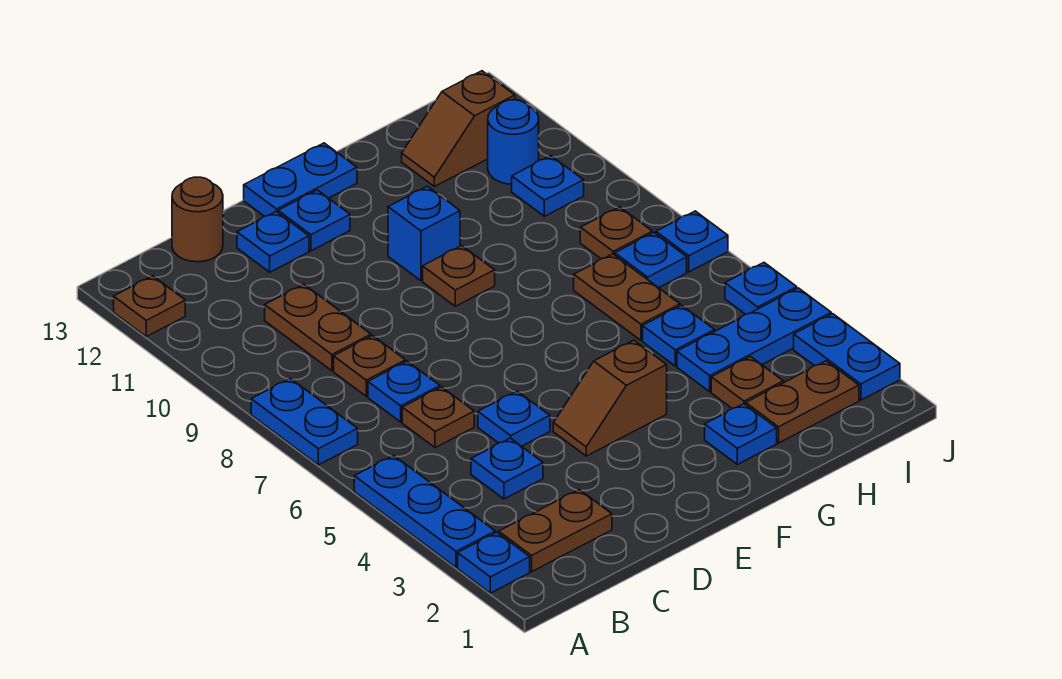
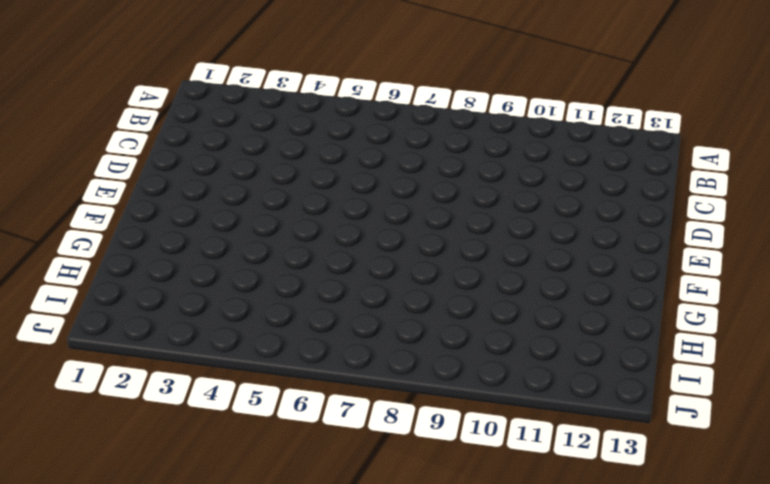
none -> blue 1x1 plate [458,532,530,593]
none -> blue 1x3 plate [354,455,495,567]
none -> blue 1x2 plate [251,378,358,465]
none -> brown 1x1 plate [114,276,185,337]

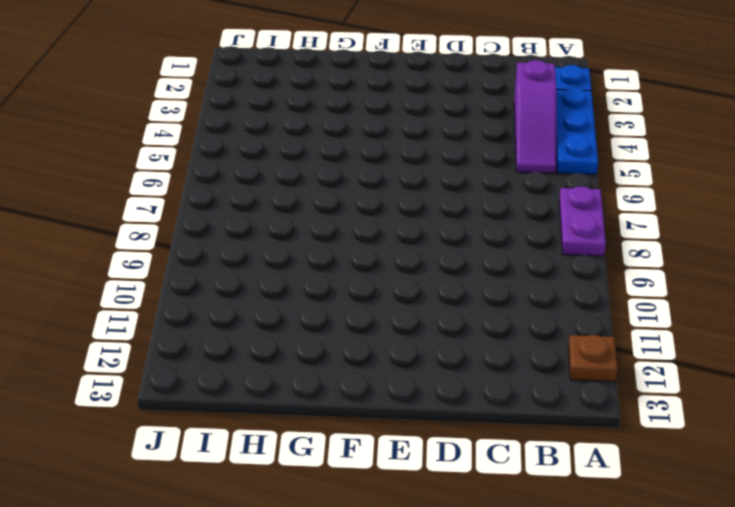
purple 1x2 plate [559,186,606,256] -> blue 1x2 plate [251,378,358,465]
purple 1x3 slope [514,60,556,173] -> none
none -> brown 1x2 plate [499,490,612,572]
none -> blue 1x1 plate [471,438,543,499]
none -> brown 1x1 plate [402,387,474,448]
none -> blue 1x1 plate [368,361,440,422]

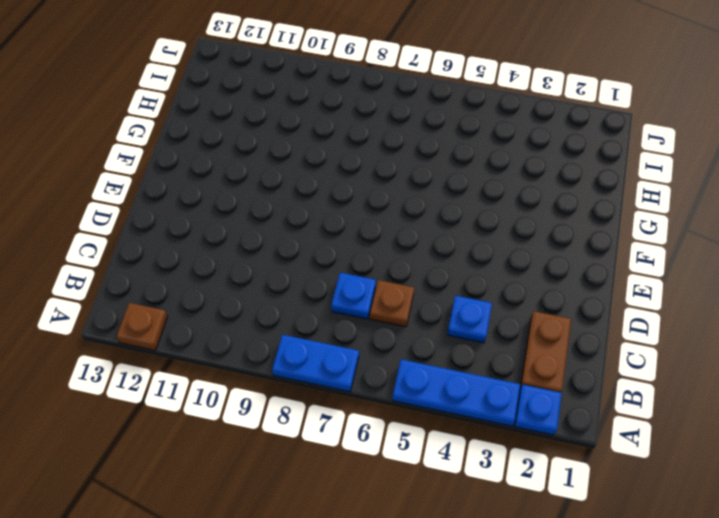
none -> brown 1x1 plate [334,336,405,396]
none -> brown 1x2 plate [265,284,371,371]
none -> brown 1x1 round brick [172,177,223,262]
none -> blue 1x1 plate [478,391,550,446]

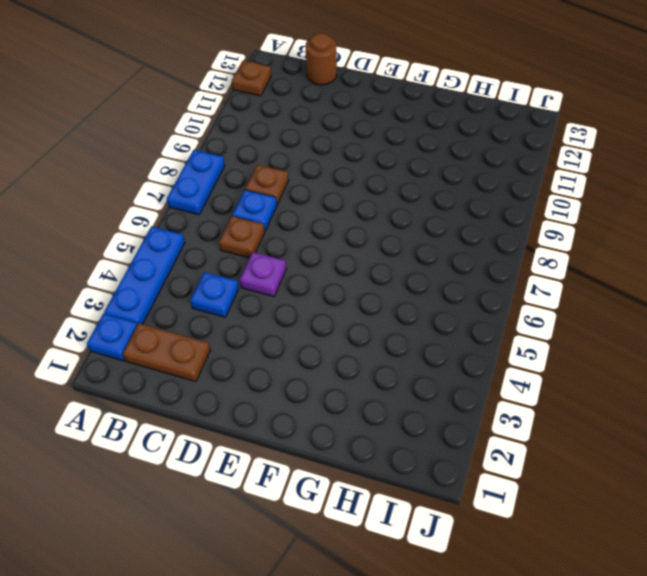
purple 1x1 plate [240,252,286,296] -> blue 1x1 plate [478,391,550,446]
none -> brown 1x2 plate [265,284,371,371]
none -> blue 1x1 plate [237,211,309,272]
none -> brown 1x2 slope [553,340,667,456]
none -> blue 1x1 plate [278,190,350,251]

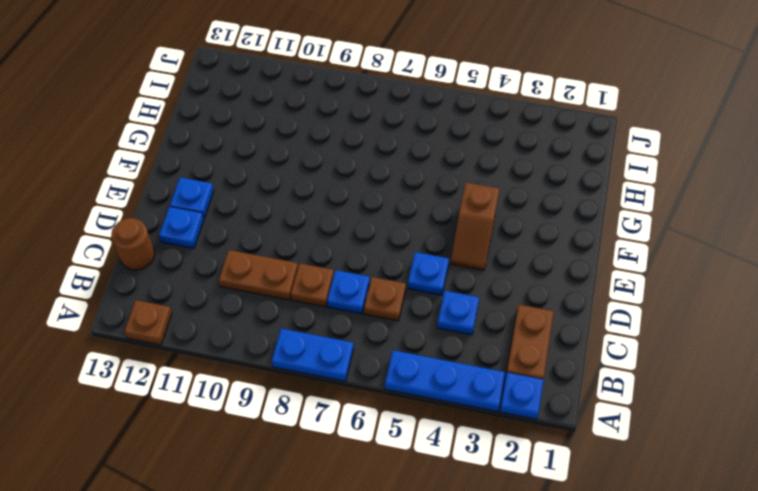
none -> blue 1x2 plate [244,143,357,216]
none -> brown 1x1 plate [423,246,495,306]
none -> blue 1x1 brick [388,186,460,281]
none -> blue 1x1 plate [705,404,777,464]

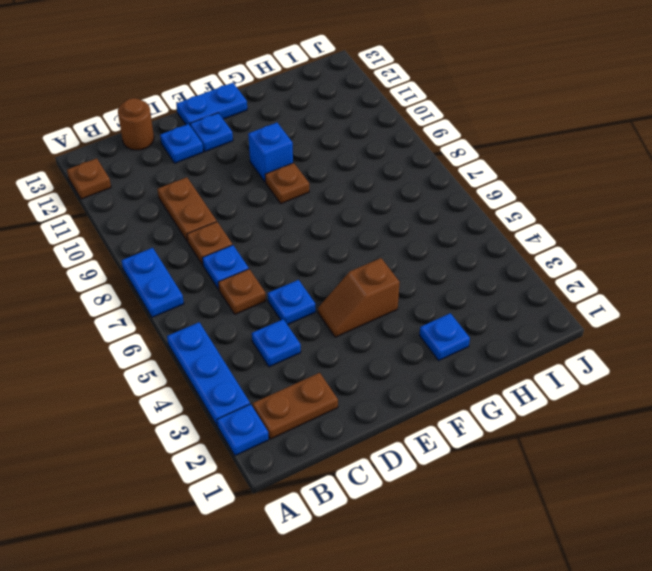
none -> brown 1x2 plate [746,361,859,443]
none -> brown 1x1 plate [711,357,783,408]
none -> blue 1x3 plate [677,288,831,392]
none -> blue 1x1 plate [643,305,714,366]

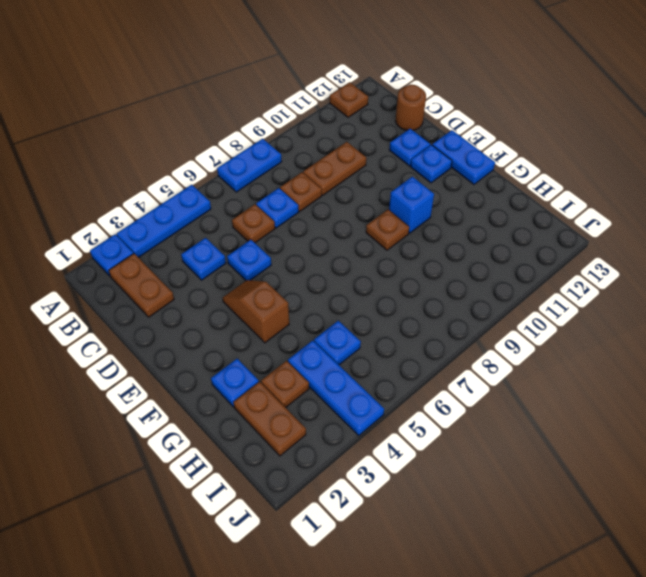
none -> brown 1x2 plate [574,254,680,340]
none -> brown 1x2 slope [402,71,515,186]
none -> blue 1x1 plate [615,233,687,288]
none -> brown 1x1 plate [580,207,652,259]

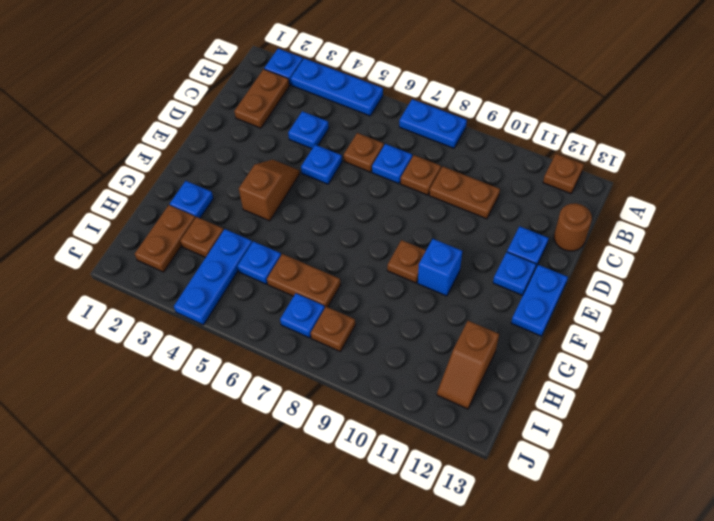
brown 1x2 slope [437,321,499,409] -> brown 1x2 slope turned to [402,71,515,186]
none -> blue 1x1 plate [512,156,584,216]
none -> blue 1x1 round brick [488,100,539,184]
none -> blue 1x2 plate [794,314,900,400]
none -> blue 1x1 plate [725,263,797,314]

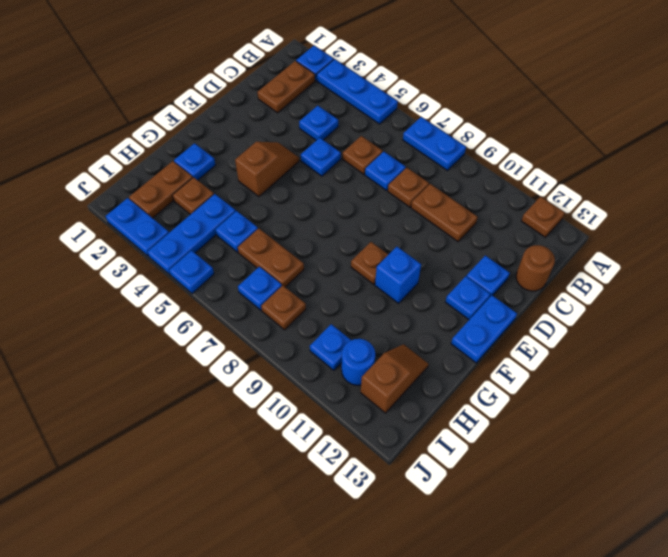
none -> blue 1x1 plate [656,211,728,272]

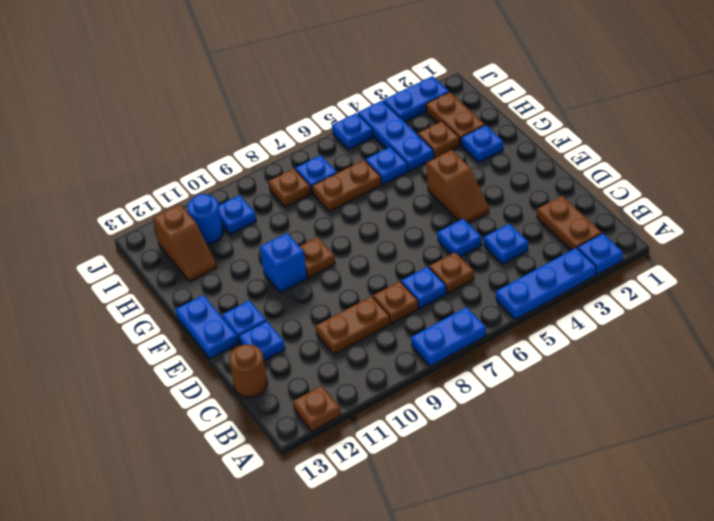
none -> blue 1x1 plate [656,211,728,272]

